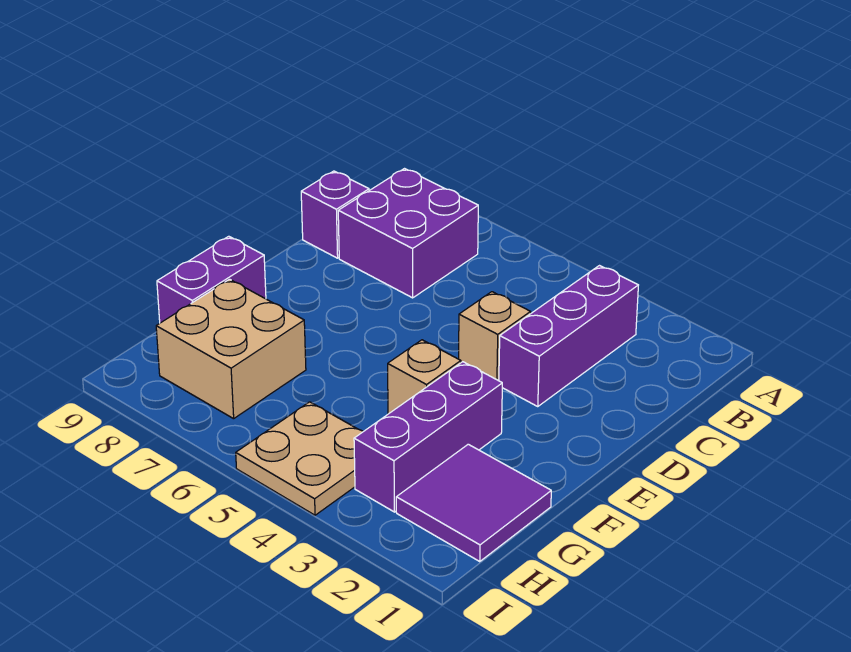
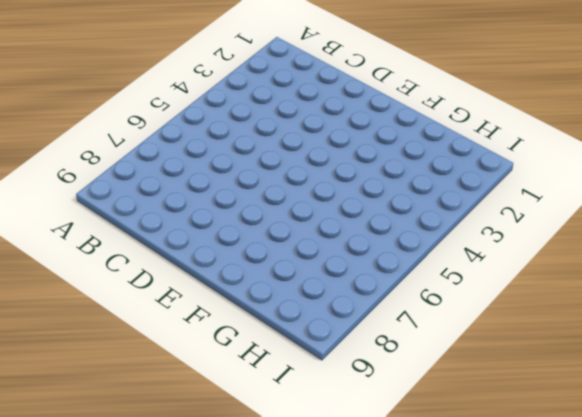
none -> purple 1x3 brick [499,266,638,406]
none -> purple 2x2 brick [338,169,478,298]

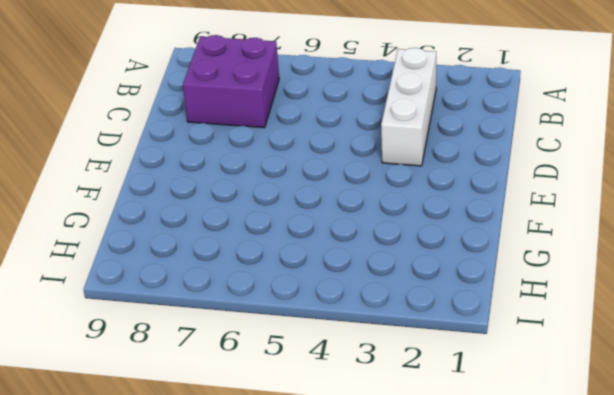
white 1x3 brick [381,48,436,166] -> purple 1x3 brick [499,266,638,406]
none -> purple 1x1 brick [301,171,369,258]
none -> tan 1x1 brick [459,292,531,381]

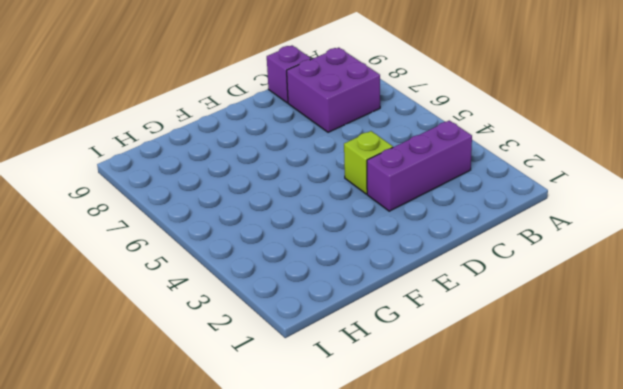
lime 1x1 brick [344,131,393,194] -> tan 1x1 brick [459,292,531,381]
none -> purple 1x3 brick [354,362,502,512]
none -> tan 1x1 brick [388,340,461,414]

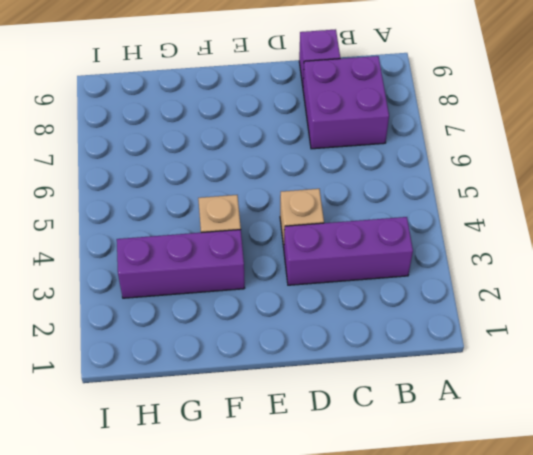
none -> purple 1x2 brick [157,236,266,323]
none -> purple 2x2 tile [396,444,551,561]

